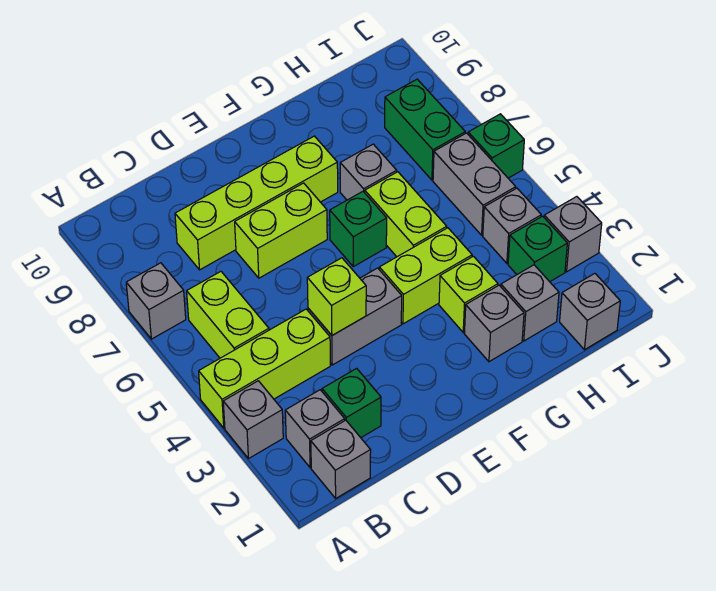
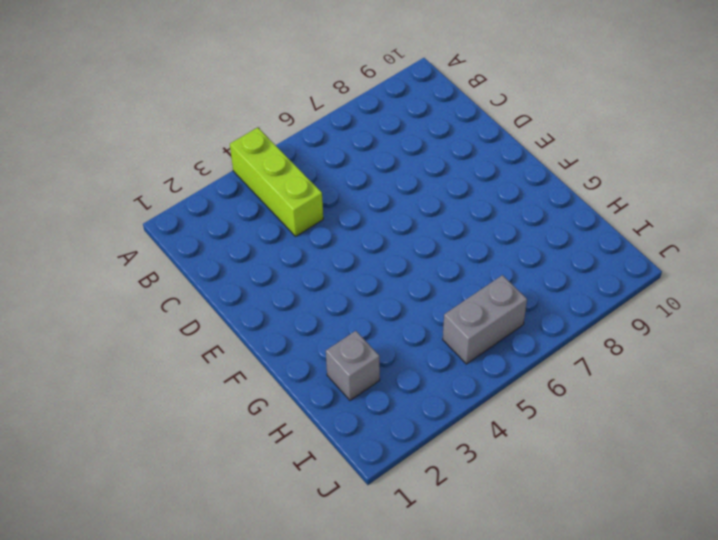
none -> grey 1x1 brick [223,381,283,459]
none -> grey 1x1 brick [126,263,186,339]
none -> grey 1x1 brick [311,420,371,498]

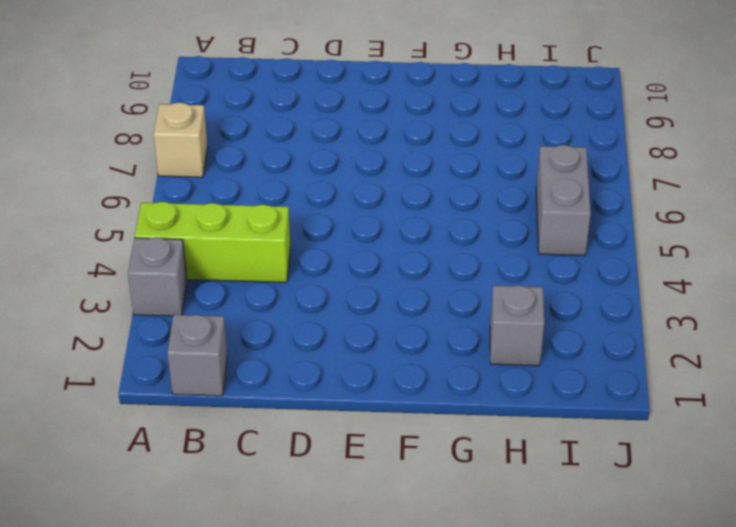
tan 1x1 brick [154,103,208,177] -> grey 1x1 brick [126,263,186,339]
none -> grey 1x1 brick [285,390,345,468]
none -> lime 1x2 brick [187,272,269,358]
none -> green 1x1 brick [322,368,381,438]

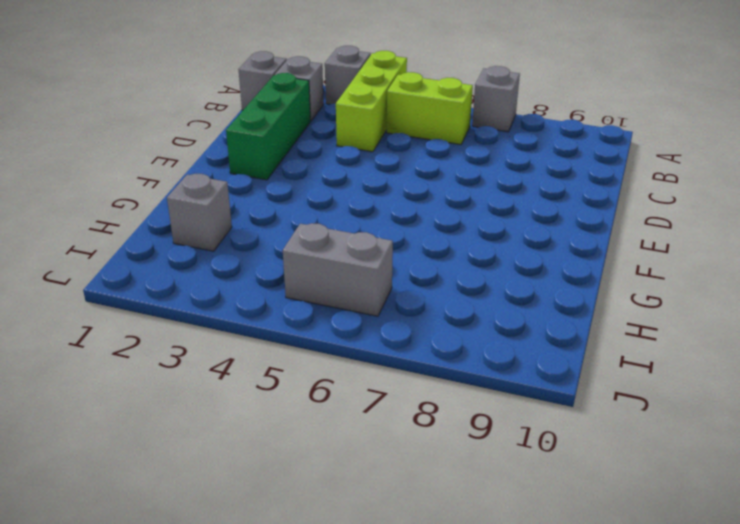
green 1x3 brick [226,73,311,180] -> green 1x1 brick [322,368,381,438]
none -> lime 1x4 brick [175,136,338,270]
none -> grey 1x2 brick [308,268,402,365]
none -> lime 1x2 brick [235,183,327,278]

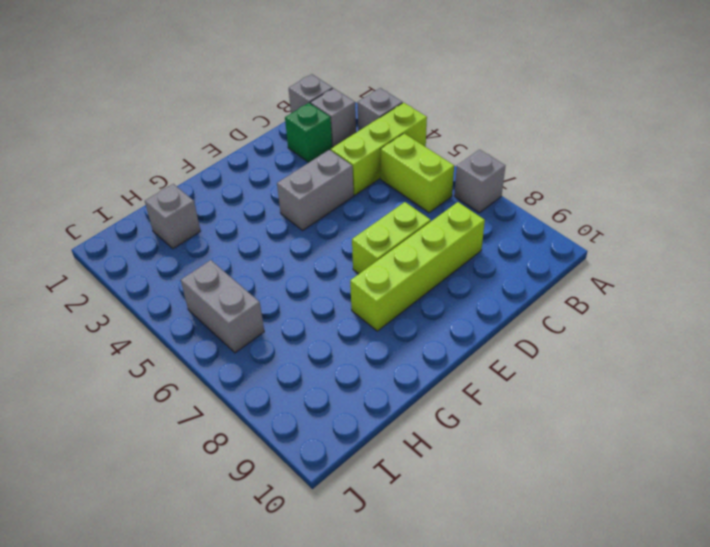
none -> lime 1x2 brick [379,228,472,324]
none -> green 1x1 brick [330,192,387,267]
none -> grey 1x1 brick [464,285,524,362]

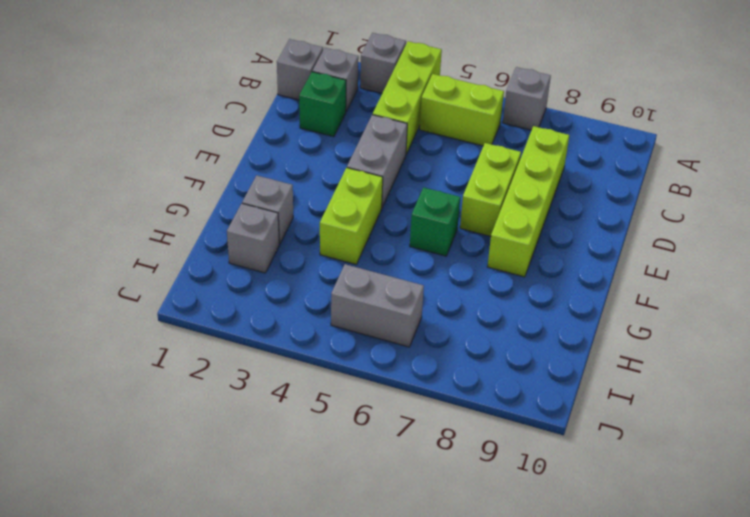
none -> lime 1x1 brick [439,256,498,332]
none -> lime 1x2 brick [365,172,447,257]
none -> grey 1x1 brick [340,144,397,200]

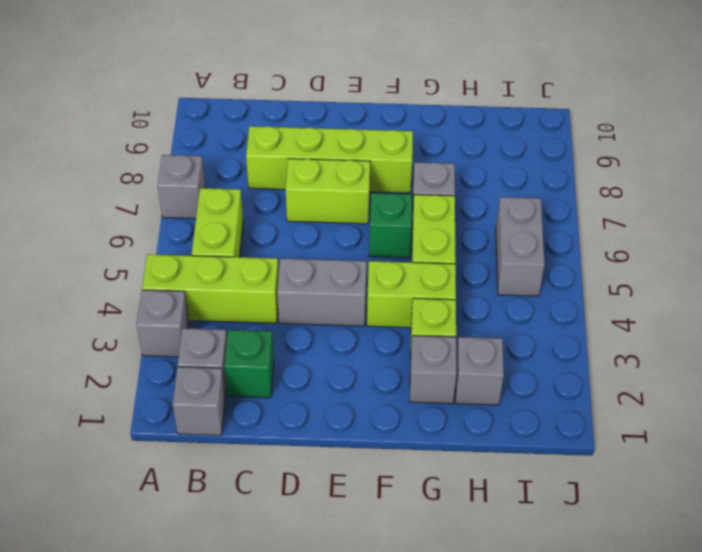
none -> grey 1x1 brick [560,273,620,350]
none -> green 1x1 brick [508,216,567,282]
none -> grey 1x1 brick [483,188,541,263]

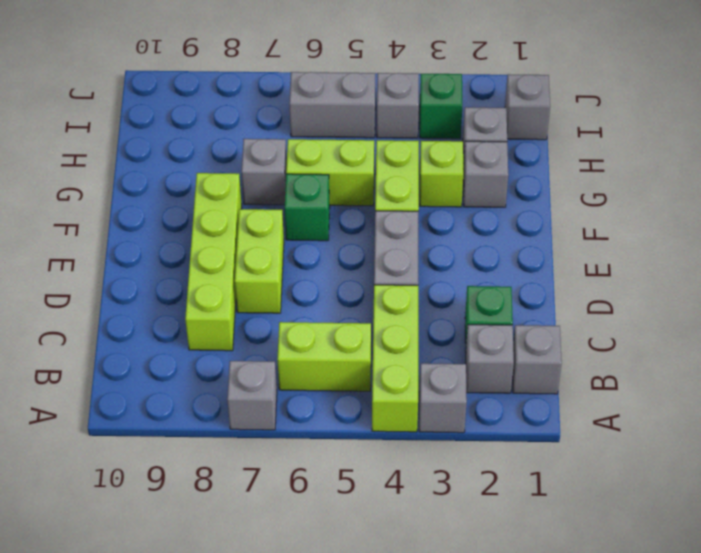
none -> green 1x2 brick [385,79,465,180]
none -> grey 1x1 brick [544,197,602,272]
none -> green 1x1 brick [468,114,524,178]

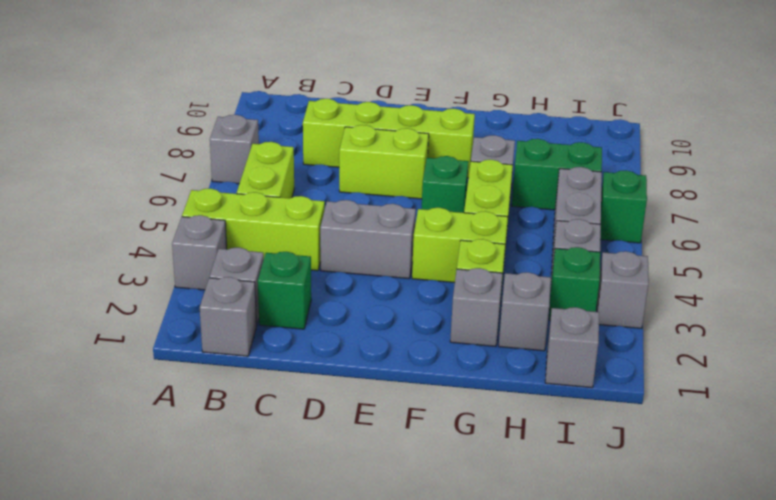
green 1x2 brick [512,139,602,210] -> green 1x2 brick turned to [385,79,465,180]
none -> lime 1x1 brick [307,258,366,335]

